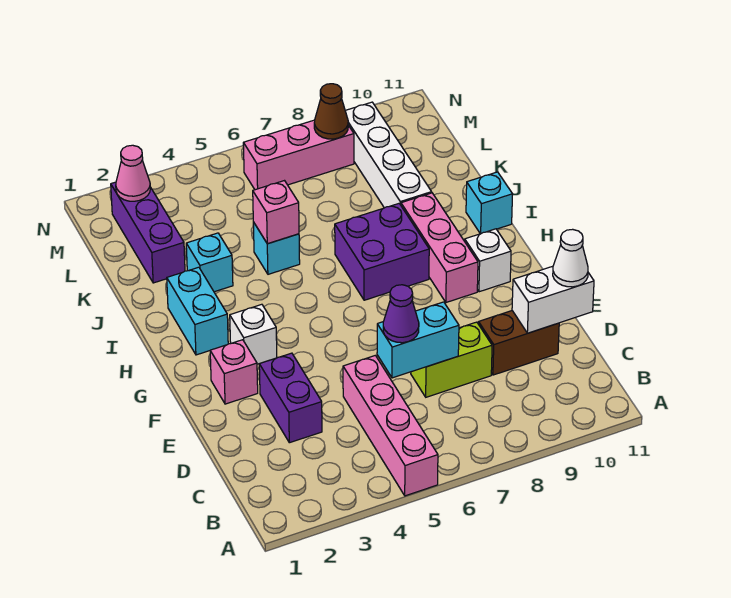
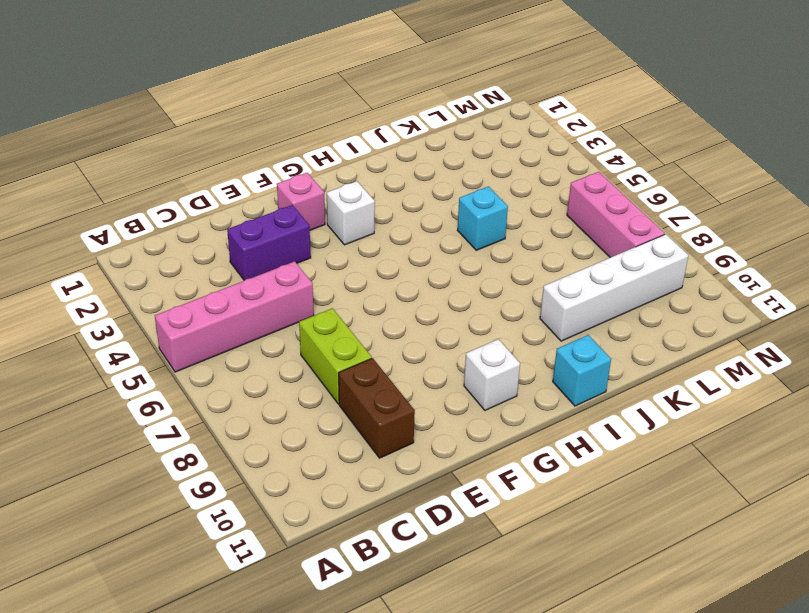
none -> pink 1x3 brick [401,193,478,302]
none -> cyan 1x2 brick [167,267,228,355]
none -> purple 2x2 brick [335,204,429,300]

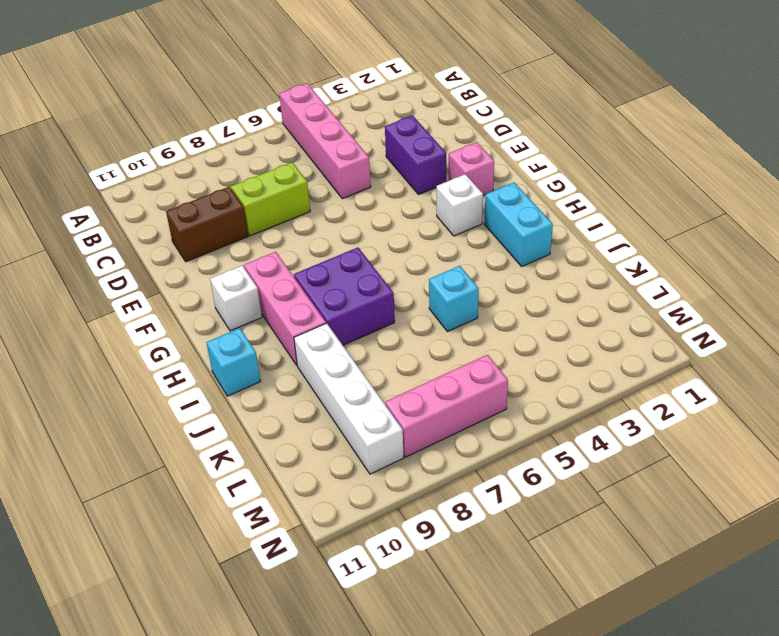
none -> cyan 1x1 brick [186,233,233,292]
none -> purple 1x3 brick [111,182,185,283]
none -> cyan 1x2 brick [377,302,459,378]

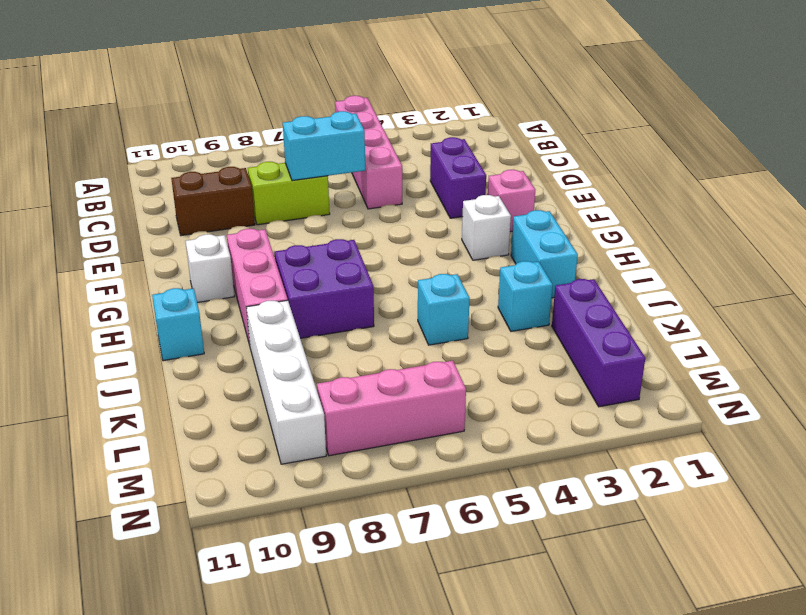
none -> white 1x2 brick [512,266,594,333]
none -> pink 1x1 brick [253,181,299,244]
none -> pink 1x1 cone [116,145,150,201]

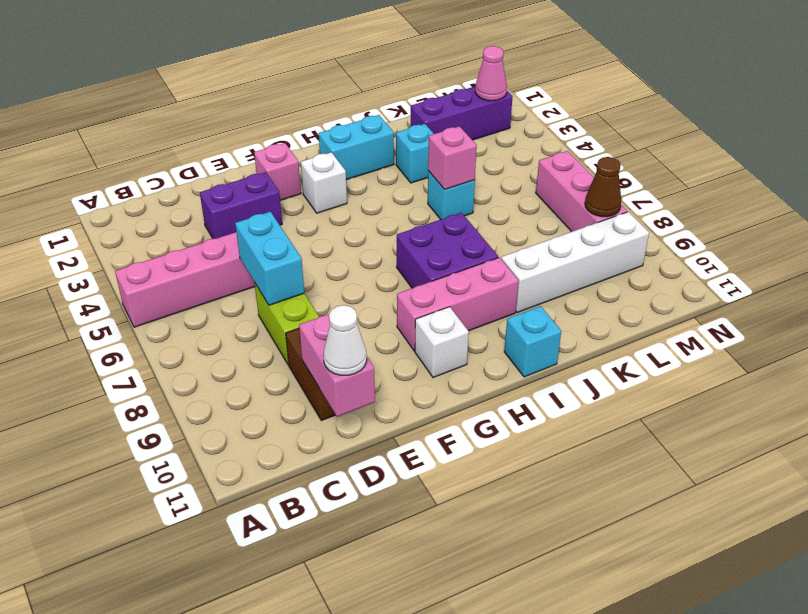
pink 1x2 brick [299,314,375,417] -> white 1x2 brick [512,266,594,333]
none -> purple 1x1 cone [383,285,419,343]

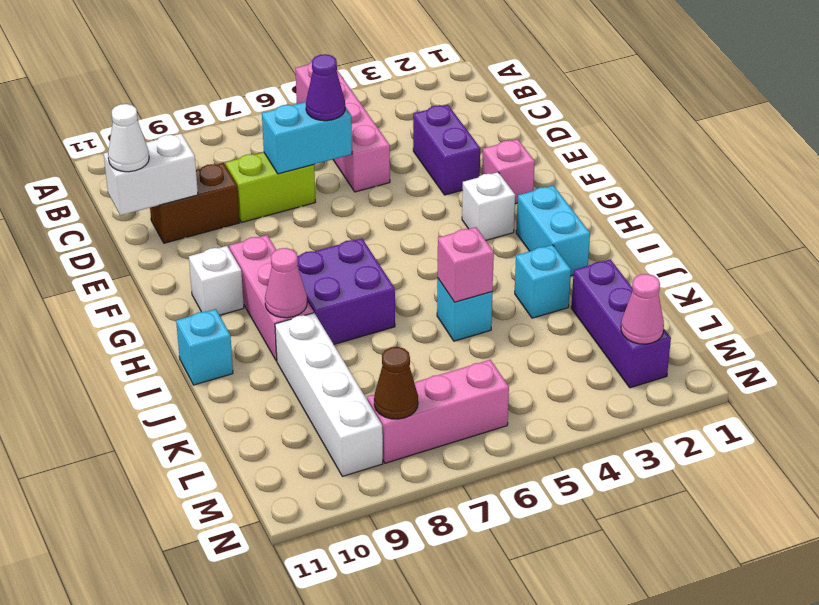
pink 1x1 cone [265,248,307,318] -> none

